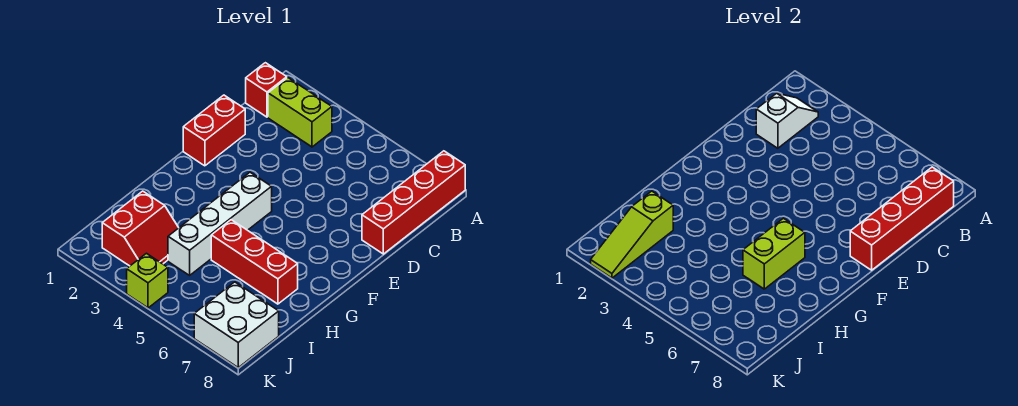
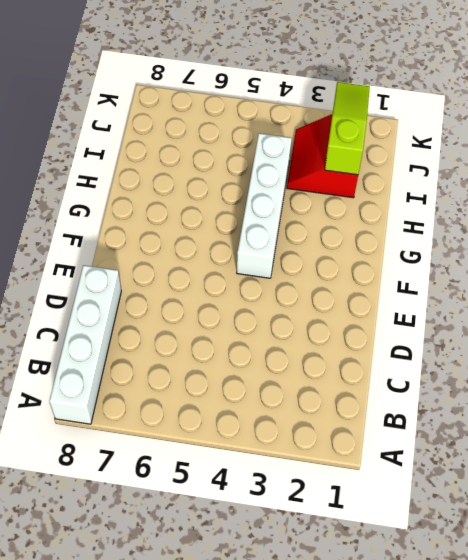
white 1x4 brick [49,265,121,424] -> red 1x4 brick [362,151,465,254]
none -> red 1x1 brick [246,63,287,117]
none -> lime 1x2 brick [268,78,332,147]
none -> red 1x2 brick [183,95,245,166]

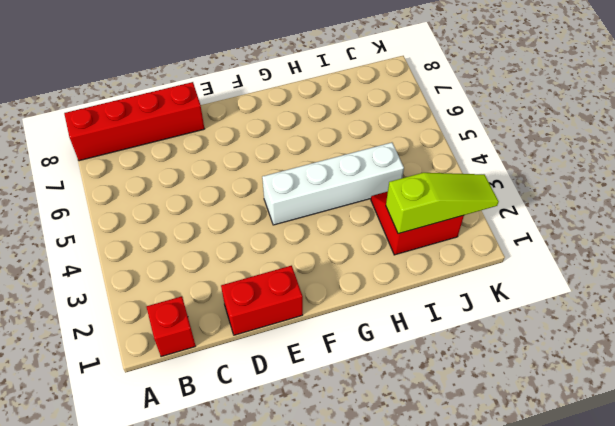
none -> lime 1x2 brick [268,78,332,147]
none -> red 1x3 brick [211,220,298,304]
none -> white 2x2 brick [194,282,279,367]

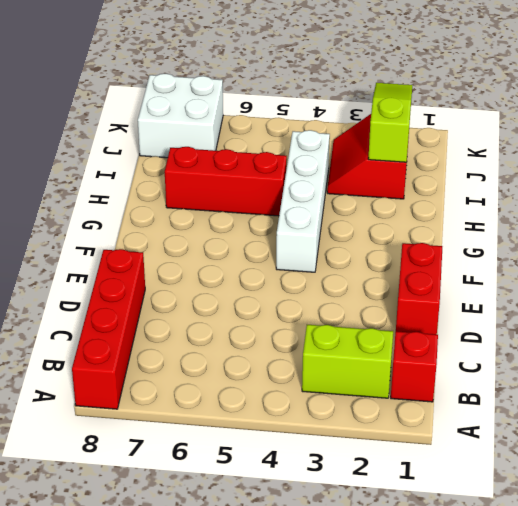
none -> lime 1x1 brick [127,253,168,308]
none -> white 1x2 slope [756,93,818,148]
none -> red 1x4 brick [850,167,954,270]

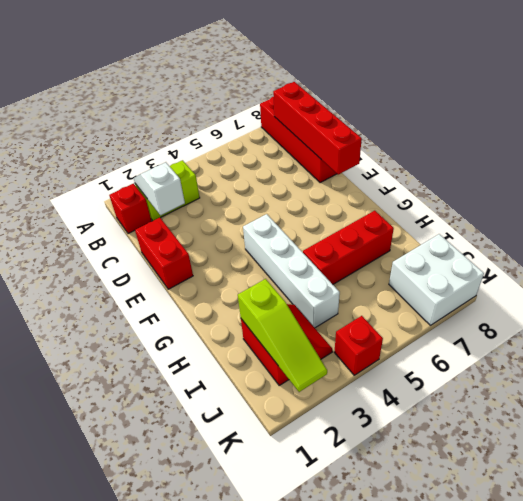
red 1x1 brick [334,316,383,375] -> lime 1x1 brick [127,253,168,308]
none -> lime 1x2 brick [743,218,805,289]

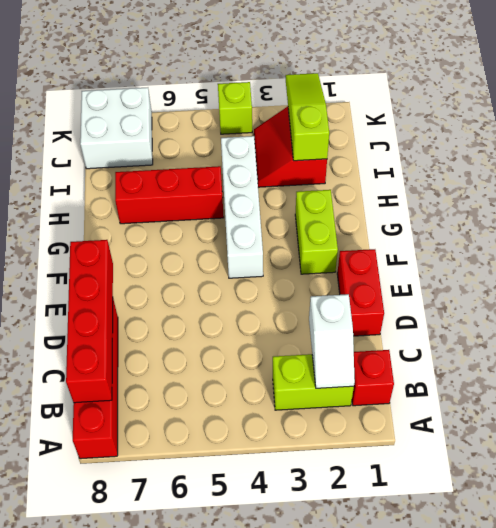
lime 1x2 brick [295,190,338,274] -> lime 1x2 brick moved to [743,218,805,289]

